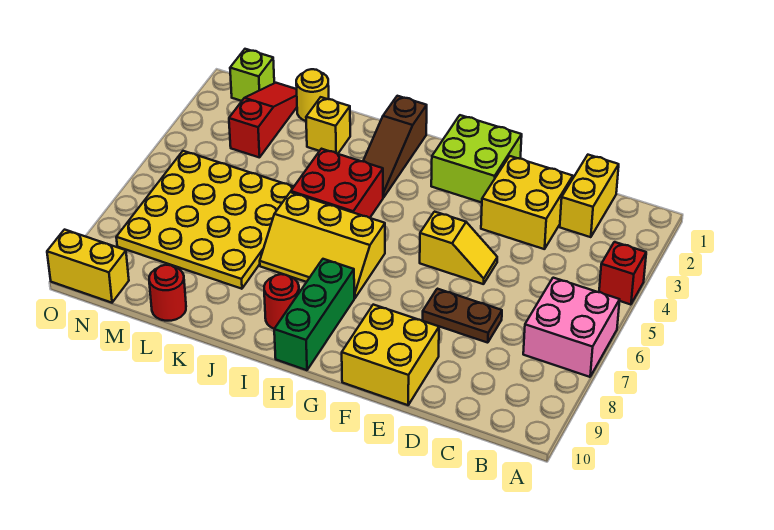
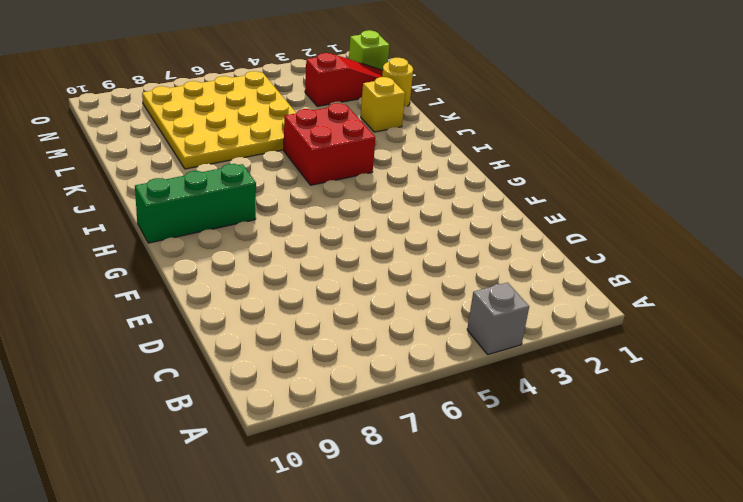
grey 1x1 brick [467,283,529,355] -> red 1x1 brick [599,242,646,305]
none -> pink 2x2 brick [523,278,620,377]
none -> yellow 1x2 brick [560,155,619,237]
none -> yellow 2x2 brick [481,156,573,249]

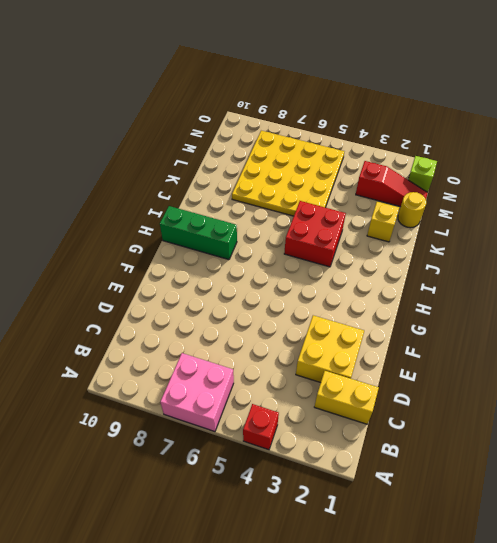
none -> brown 1x2 plate [423,289,502,343]
none -> yellow 1x2 slope [420,212,497,284]
none -> yellow 2x2 brick [342,305,439,405]

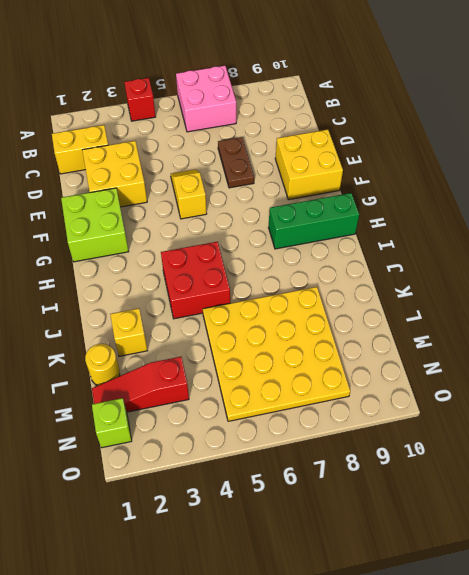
none -> yellow 2x3 slope [260,192,385,298]
none -> brown 1x3 slope [363,96,427,197]
none -> red 1x1 round brick [264,274,299,329]

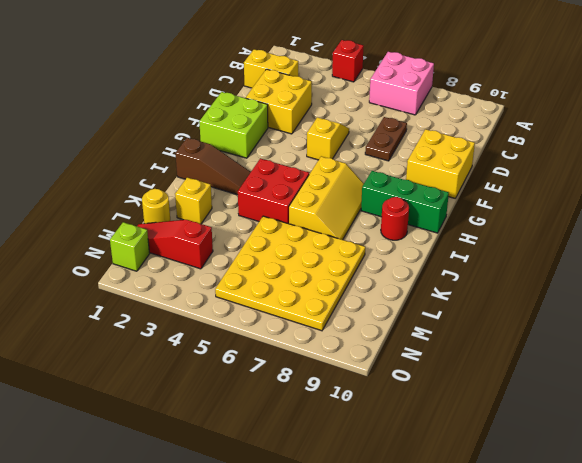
none -> red 1x1 round brick [149,265,186,321]
none -> yellow 1x2 brick [47,230,129,303]

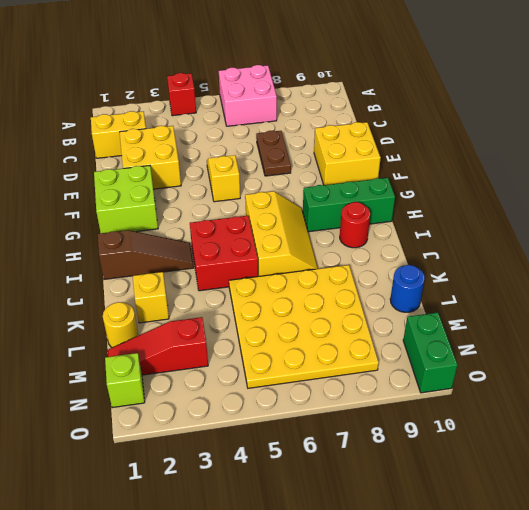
blue 1x1 round brick [390,265,425,312] -> red 1x1 round brick [149,265,186,321]
green 1x2 brick [403,312,458,393] -> yellow 1x2 brick [47,230,129,303]

